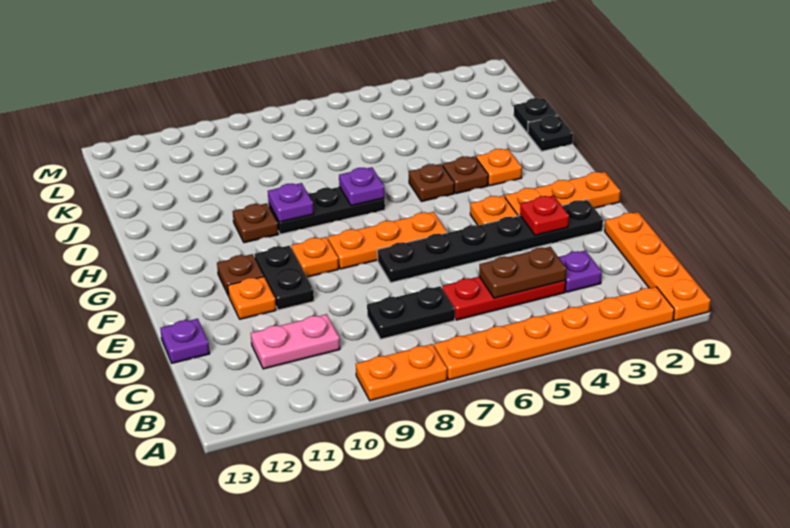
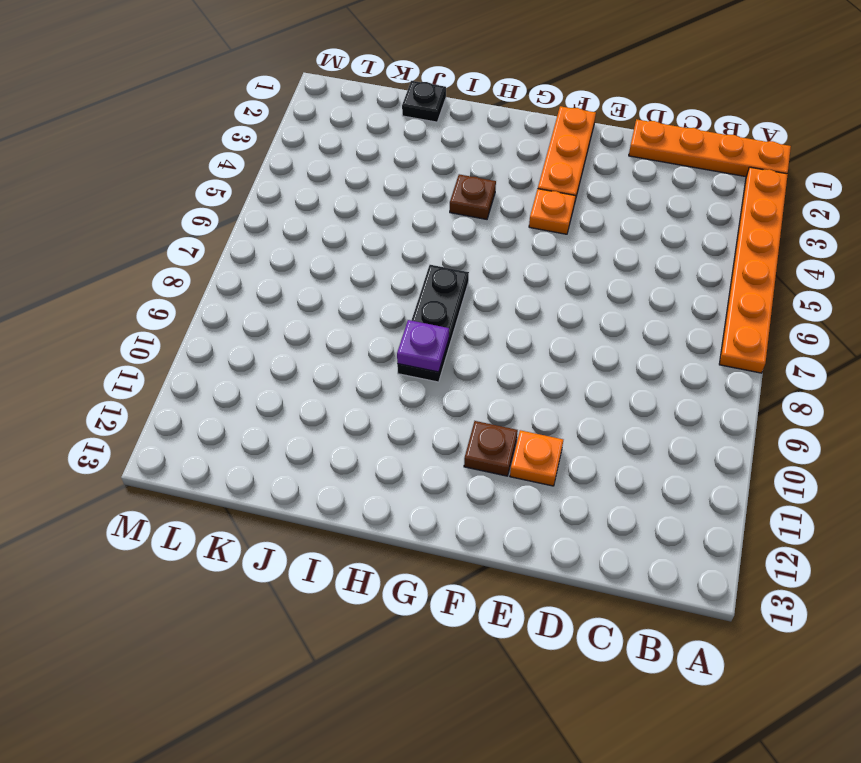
none -> orange 1x2 plate [356,344,447,401]
none -> purple 1x1 plate [559,250,602,292]
none -> red 1x3 plate [442,277,566,320]

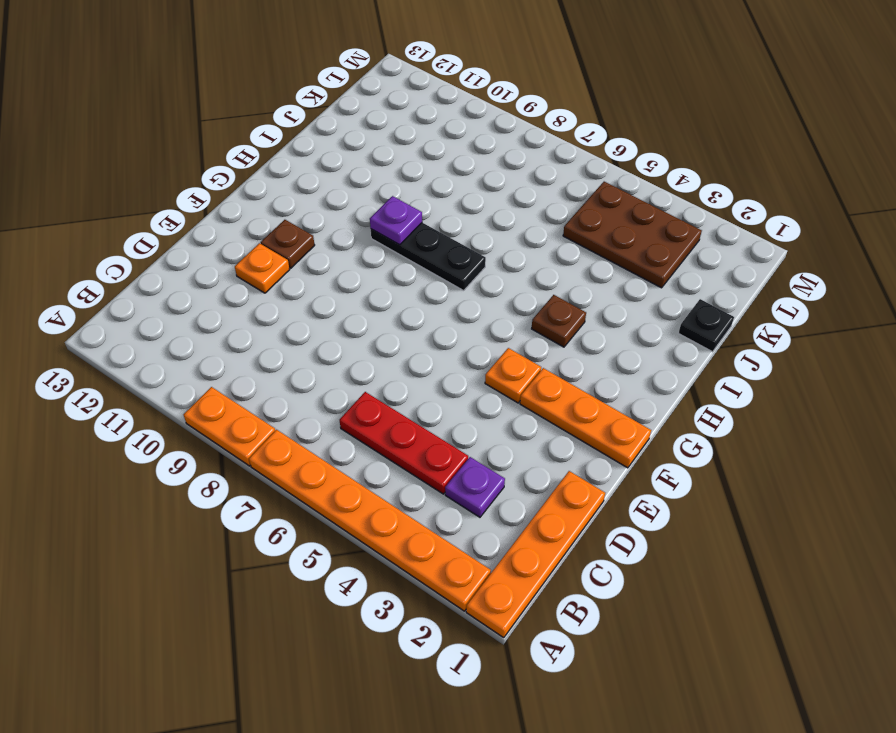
brown 2x3 plate [563,182,702,288] -> none
none -> black 1x2 plate [367,286,455,339]
none -> pink 1x2 plate [251,314,340,369]
none -> purple 1x1 plate [160,319,210,363]

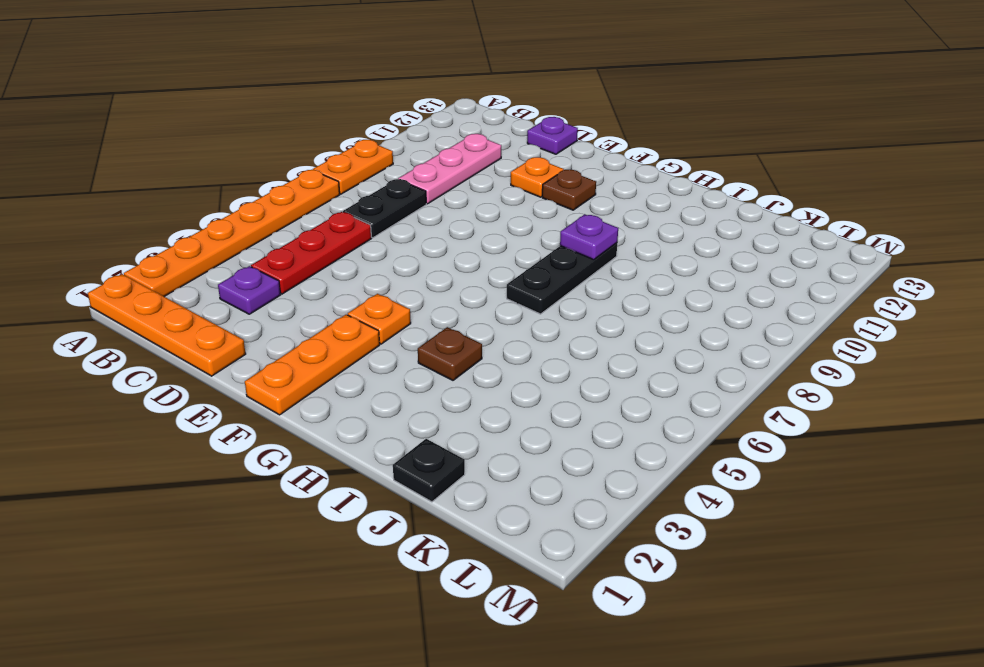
pink 1x3 plate [398,134,501,204] -> pink 1x2 plate [251,314,340,369]
none -> black 1x6 plate [377,200,603,283]
none -> black 1x2 plate [254,246,314,310]
none -> orange 1x3 plate [328,212,447,269]

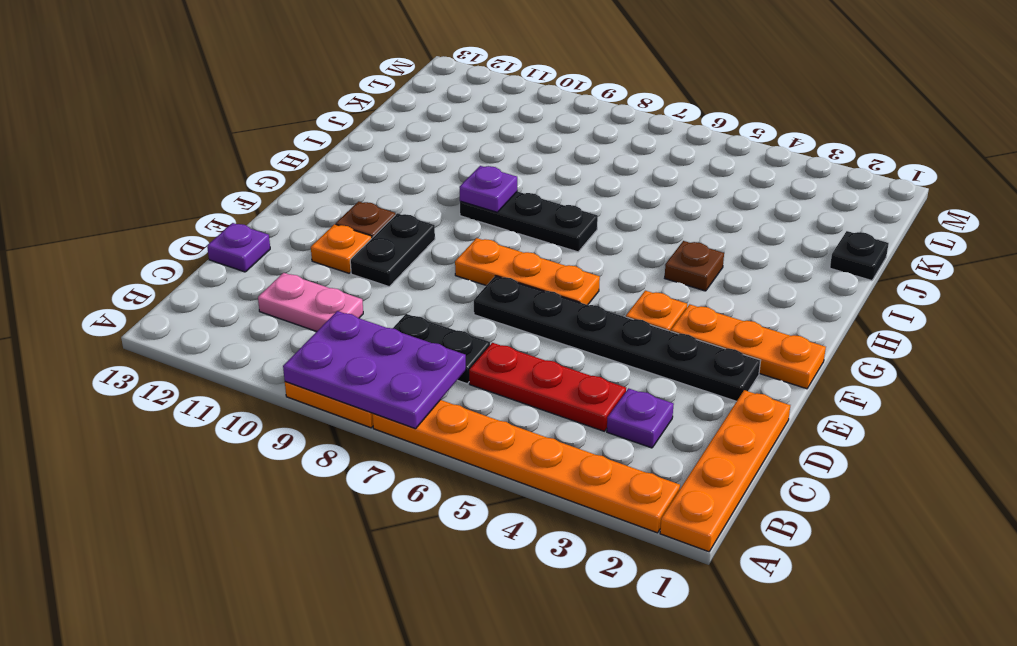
purple 2x3 plate [283,311,466,429] -> none
none -> orange 1x1 plate [292,237,339,277]
none -> orange 1x1 plate [476,149,522,186]
none -> brown 1x1 plate [409,164,454,202]

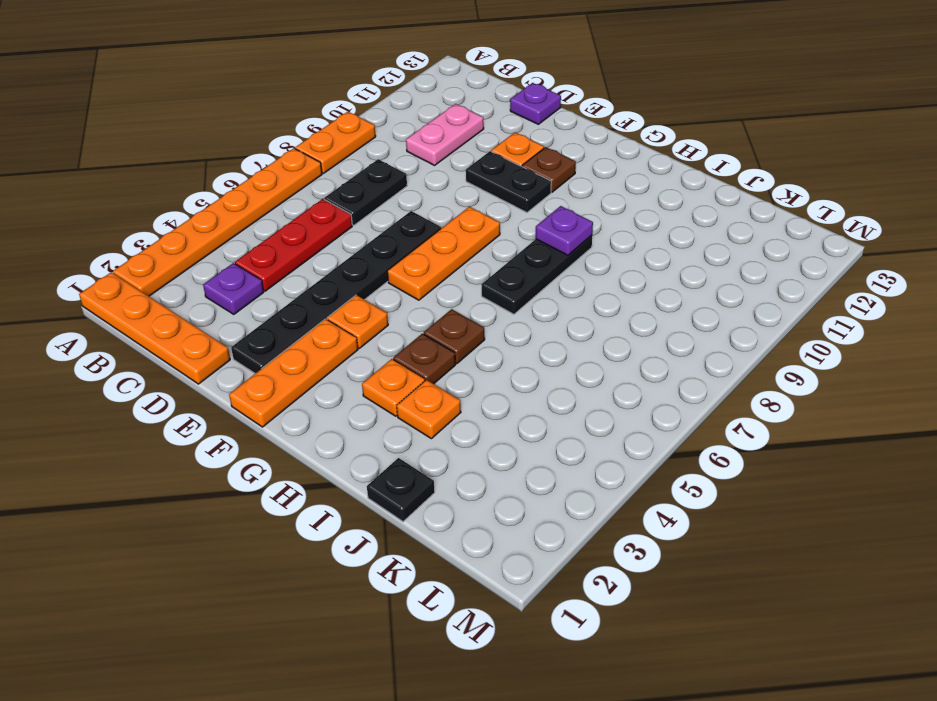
orange 1x1 plate [397,380,461,439] -> orange 1x1 plate moved to [292,237,339,277]
none -> brown 1x1 plate [233,203,278,243]
none -> black 1x1 plate [528,116,573,151]
none -> brown 1x2 plate [479,247,566,298]

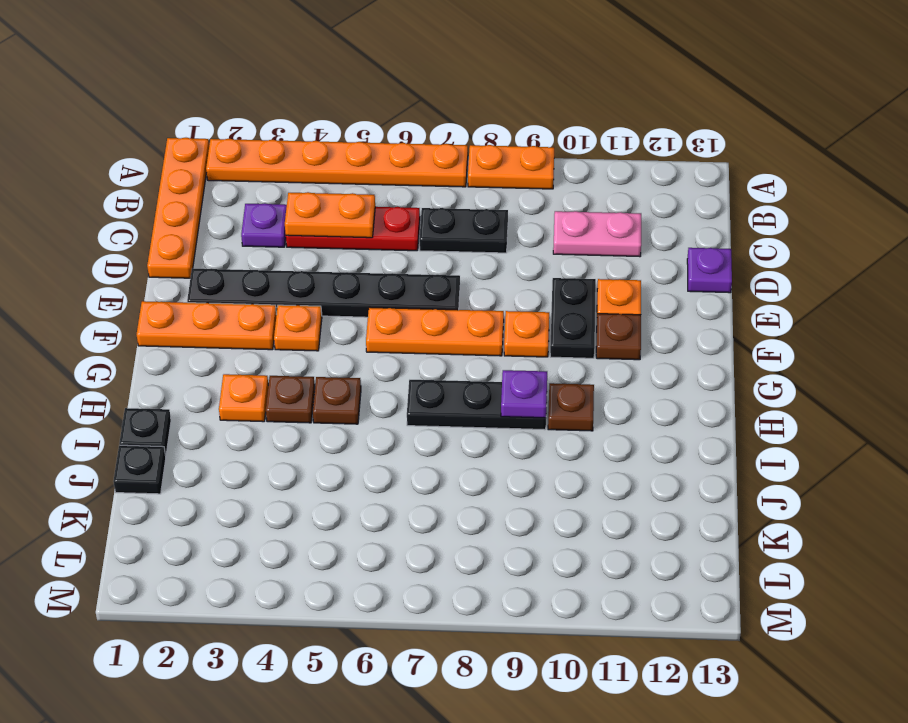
orange 1x2 plate [285,192,375,238] -> brown 1x2 plate [479,247,566,298]
none -> red 1x1 plate [520,196,569,235]
none -> purple 1x1 plate [339,167,385,206]

